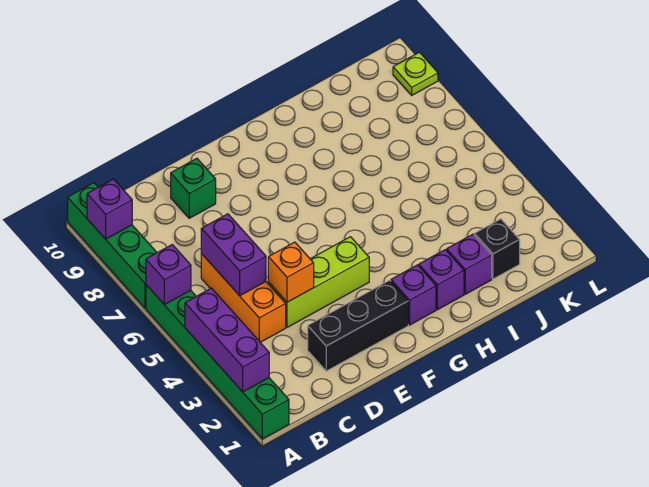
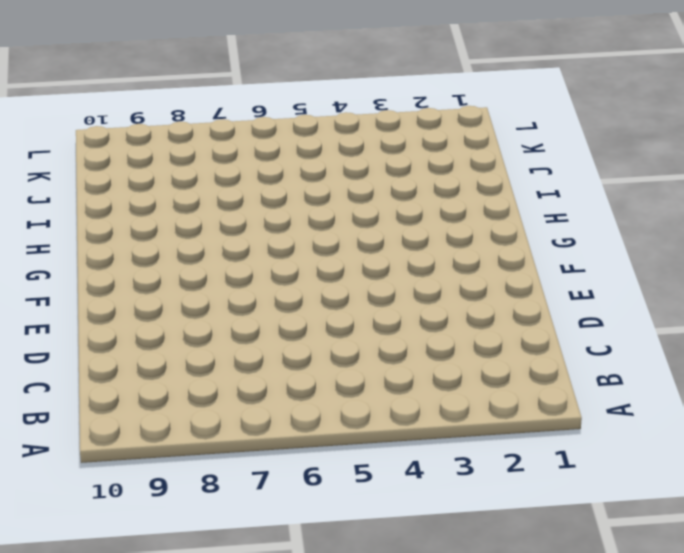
none -> green 1x6 brick [146,285,289,439]
none -> green 1x4 brick [68,183,157,308]
none -> orange 1x3 brick [201,254,286,342]

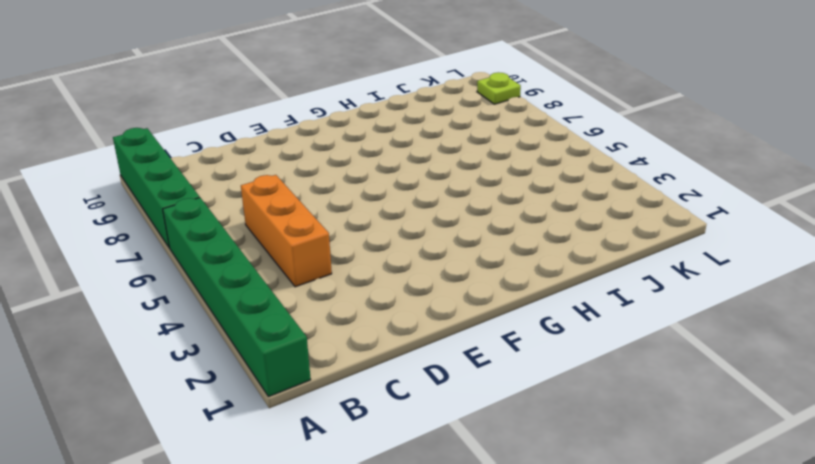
none -> black 1x3 brick [308,280,408,371]
none -> lime 1x3 brick [268,237,369,327]
none -> green 1x1 brick [171,158,216,218]

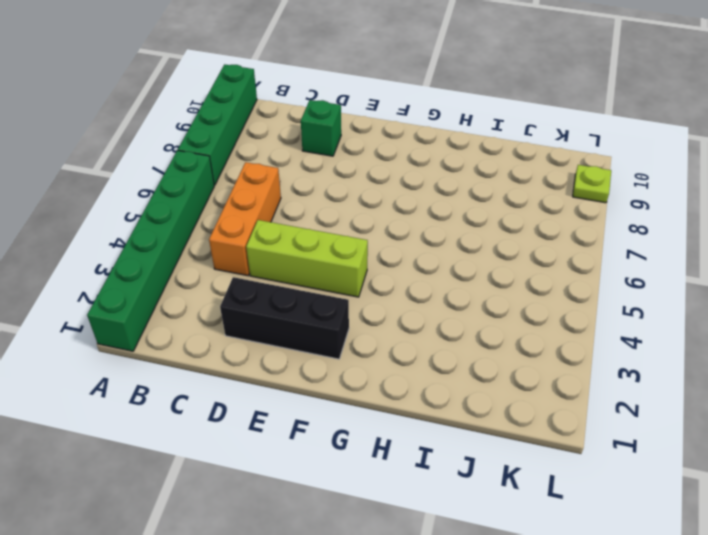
none -> purple 1x1 brick [391,265,436,325]
none -> purple 1x1 brick [419,250,464,310]
none -> purple 1x1 brick [447,234,492,294]

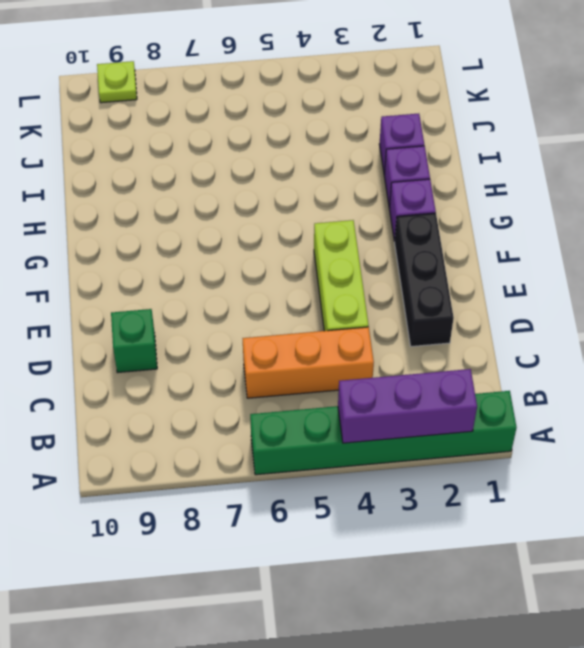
none -> green 1x4 brick [68,183,157,308]
none -> black 1x1 brick [474,219,520,279]
none -> purple 1x1 brick [146,245,191,305]

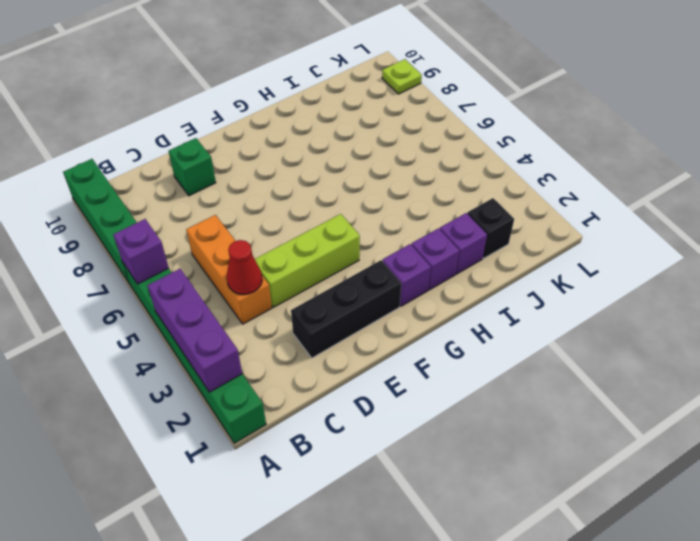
red 1x1 cone [227,240,262,295] -> none
none -> purple 1x1 brick [87,179,132,239]
none -> purple 1x2 brick [201,214,266,296]
none -> orange 1x1 brick [268,242,314,302]

